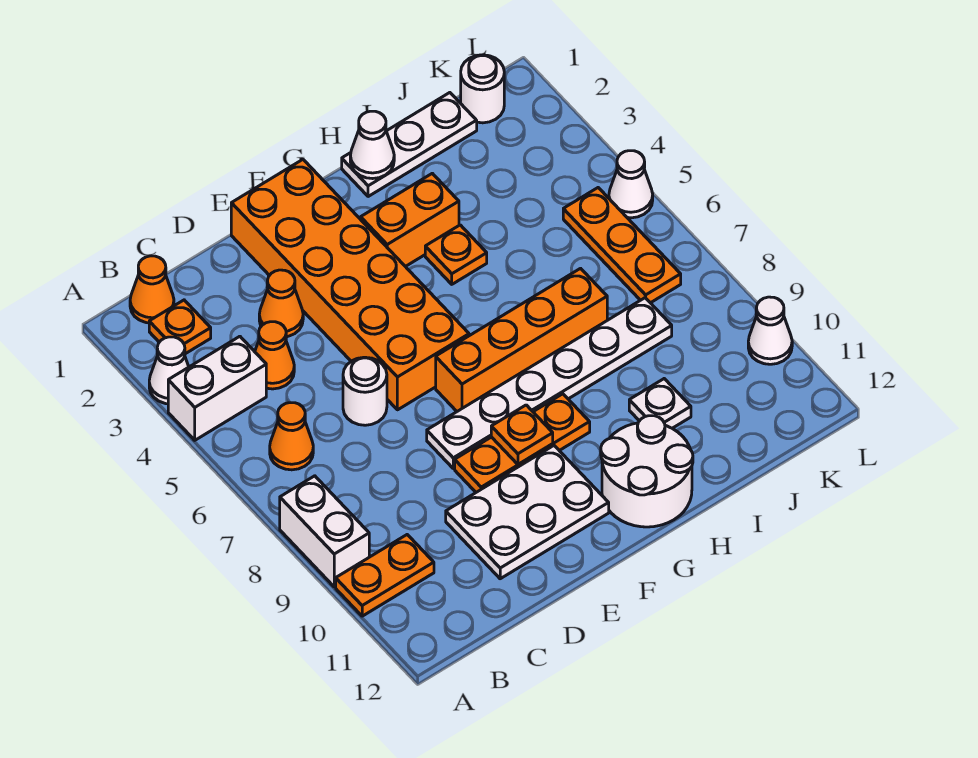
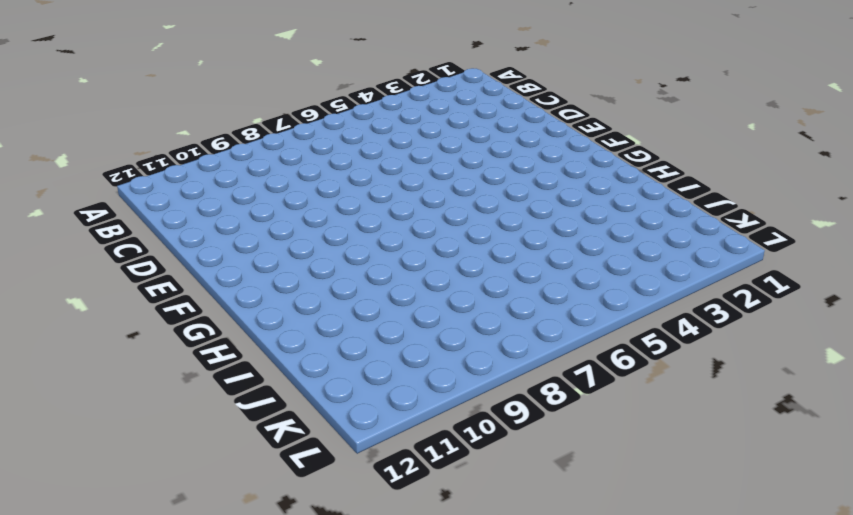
none -> white 1x1 cone [149,337,189,404]
none -> white 1x2 brick [168,336,266,440]
none -> white 1x2 brick [280,476,369,587]

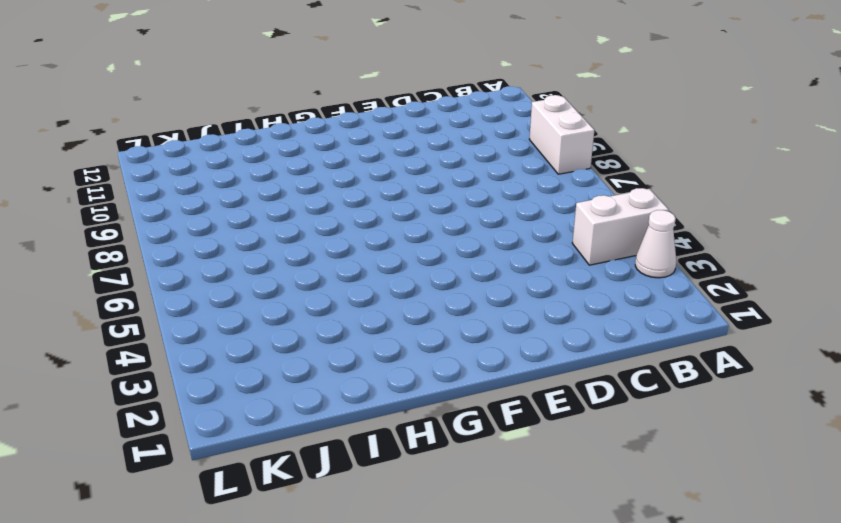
none -> orange 1x2 plate [336,535,434,616]
none -> orange 1x1 cone [130,256,174,323]
none -> orange 1x1 plate [149,300,211,354]

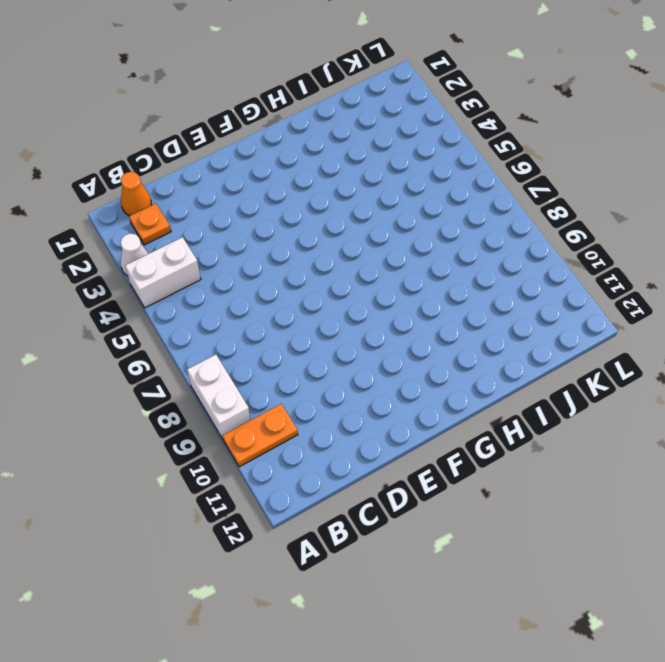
none -> orange 1x1 cone [270,403,313,470]
none -> orange 1x1 cone [255,322,294,389]
none -> orange 1x1 cone [259,270,303,337]

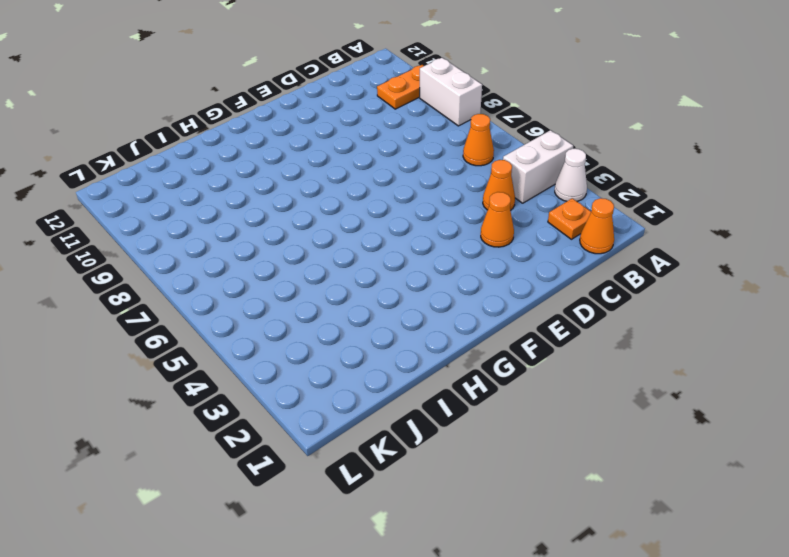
none -> white 1x1 round brick [343,357,387,425]
none -> white 2x3 plate [446,446,609,579]
none -> orange 2x6 brick [231,160,469,410]

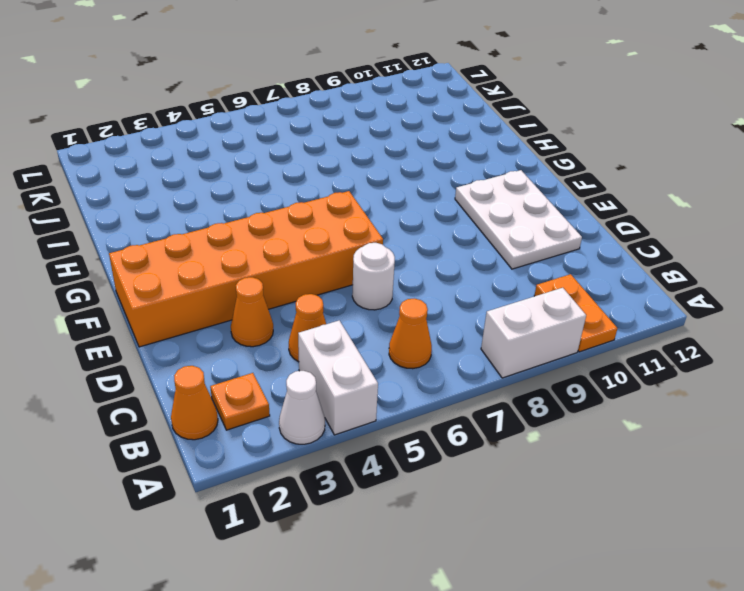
none -> white 1x6 plate [427,298,672,468]
none -> orange 1x3 plate [455,394,590,492]
none -> orange 1x4 brick [436,268,607,411]

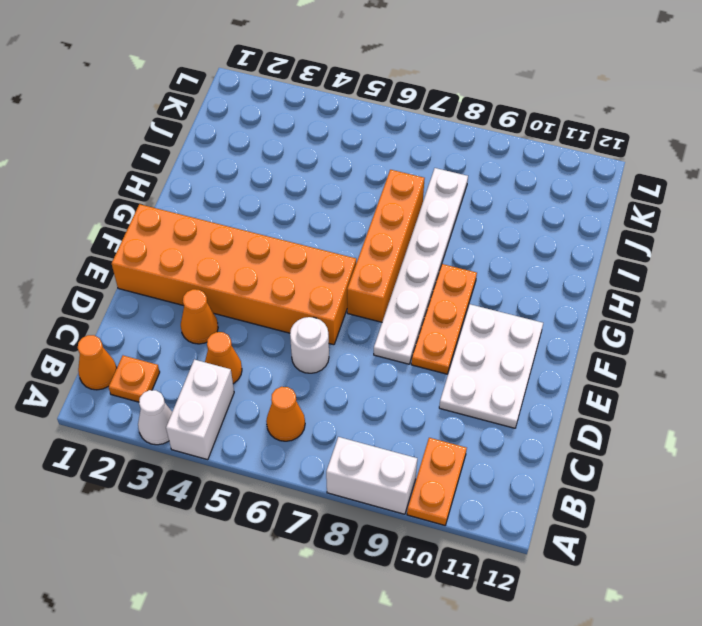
none -> orange 1x2 brick [361,173,459,267]
none -> white 2x2 round brick [601,416,693,527]
none -> white 1x3 plate [342,93,477,197]

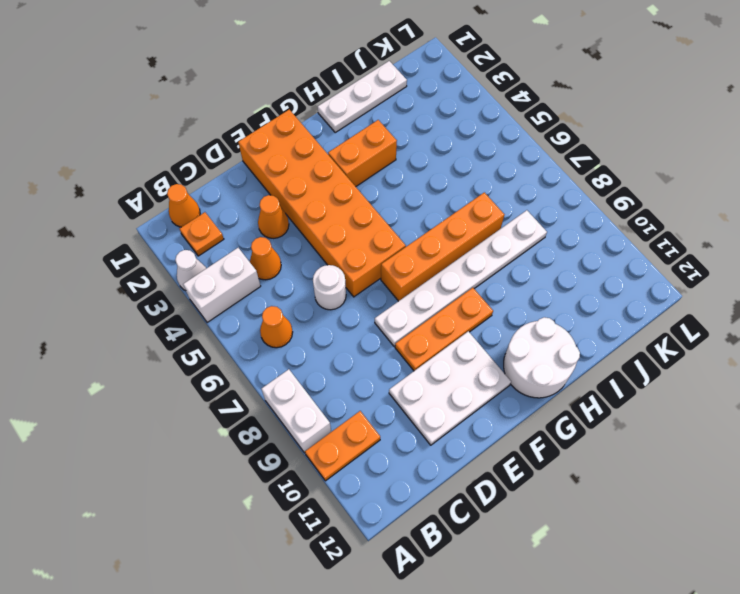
none -> orange 1x1 plate [425,225,487,284]
none -> white 1x1 plate [629,379,691,428]
none -> white 1x1 round brick [461,55,504,123]

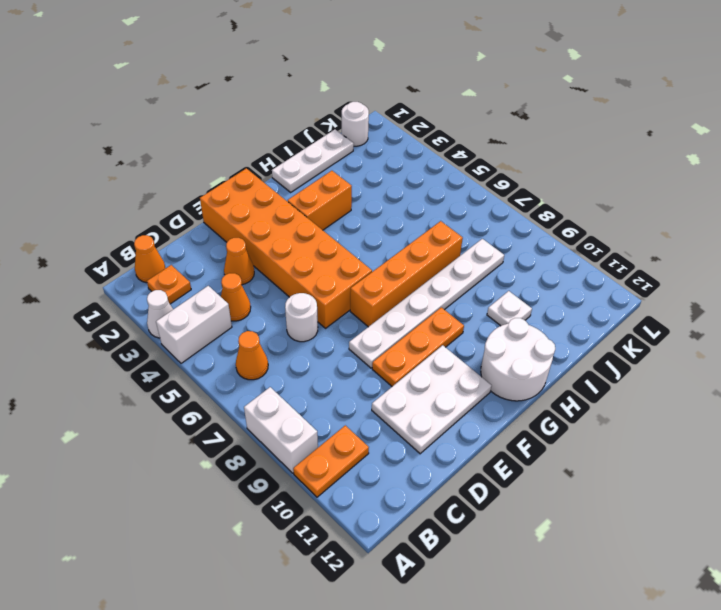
none -> orange 1x1 plate [425,225,487,284]
none -> orange 1x3 plate [563,188,681,303]
none -> white 1x1 cone [609,151,653,218]

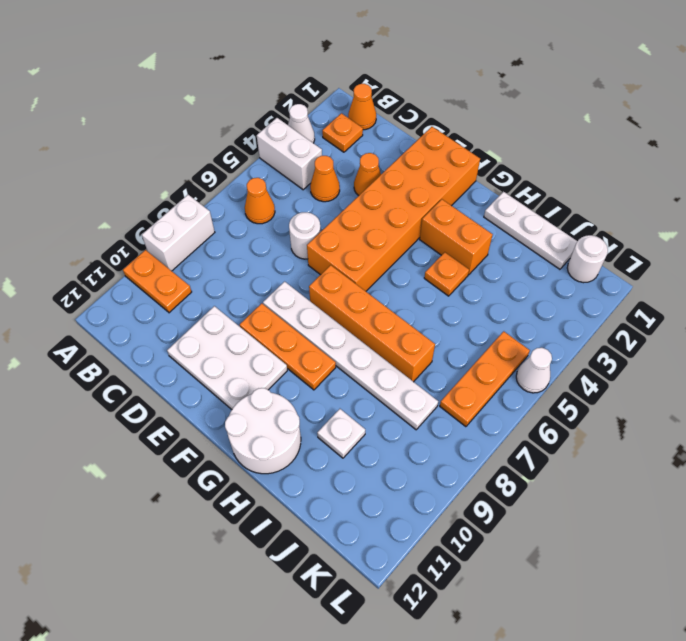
none -> white 1x1 cone [748,297,792,364]
none -> orange 1x1 plate [491,405,553,464]
none -> white 1x1 cone [350,111,394,179]

